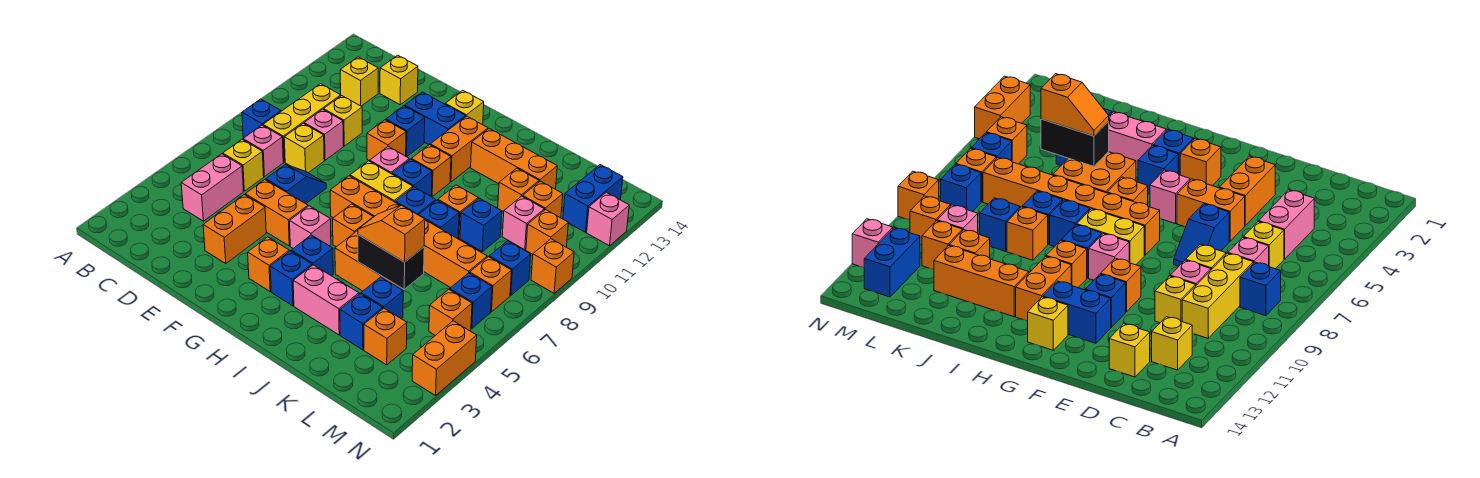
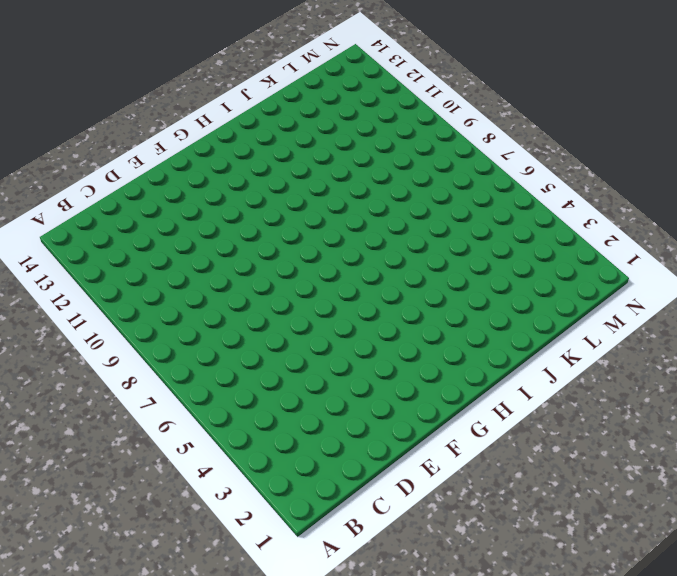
none -> blue 1x1 brick [242,99,281,138]
none -> pink 1x2 brick [181,154,243,221]
none -> yellow 1x1 brick [223,140,264,191]
none -> pink 1x1 brick [243,125,283,177]

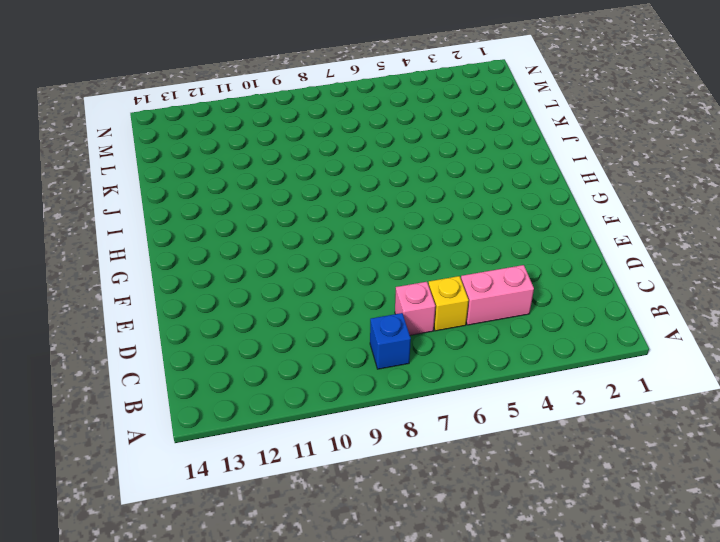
none -> yellow 1x3 brick [263,84,341,162]
none -> yellow 1x1 brick [340,57,378,106]
none -> yellow 1x1 brick [284,123,324,173]
none -> pink 1x1 brick [304,109,343,160]

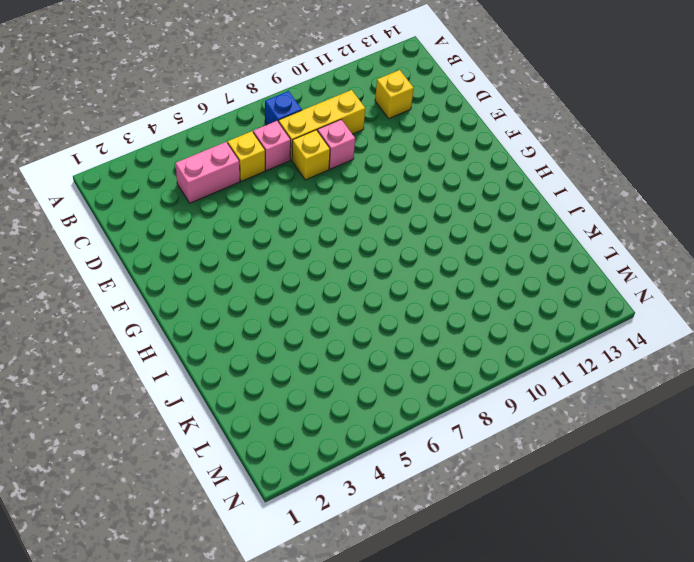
none -> yellow 1x1 brick [324,96,362,146]
none -> yellow 1x1 brick [380,55,418,105]
none -> orange 1x2 brick [203,195,266,264]
none -> orange 1x2 brick [245,180,308,246]

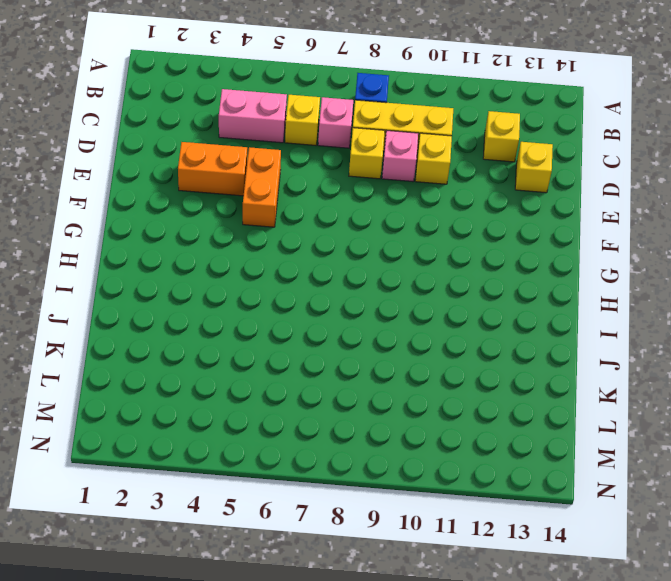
none -> blue 1x2 slope [266,164,326,204]
none -> orange 1x1 brick [367,120,406,161]
none -> blue 1x1 brick [386,106,425,157]
none -> blue 1x2 brick [405,92,466,145]

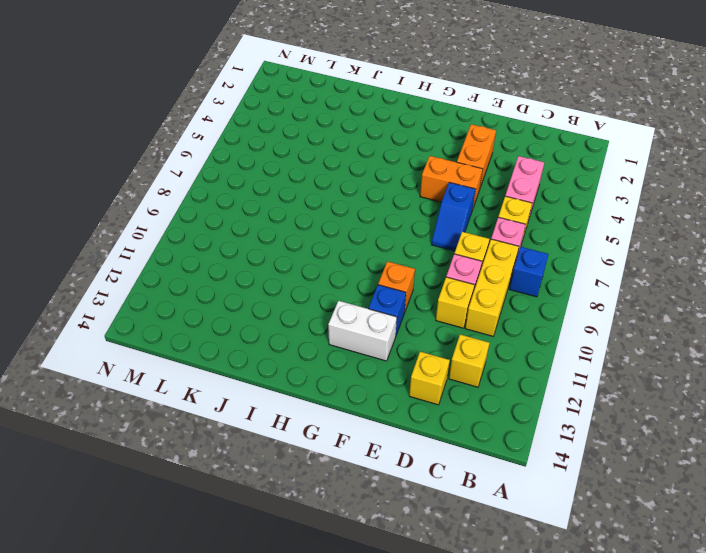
white 1x2 brick [328,301,397,361] -> blue 1x2 brick [405,92,466,145]
none -> orange 1x1 brick [248,237,289,291]
none -> pink 1x1 brick [290,206,331,248]
none -> orange 1x6 brick [330,176,487,288]
none -> yellow 1x2 brick [350,161,413,202]

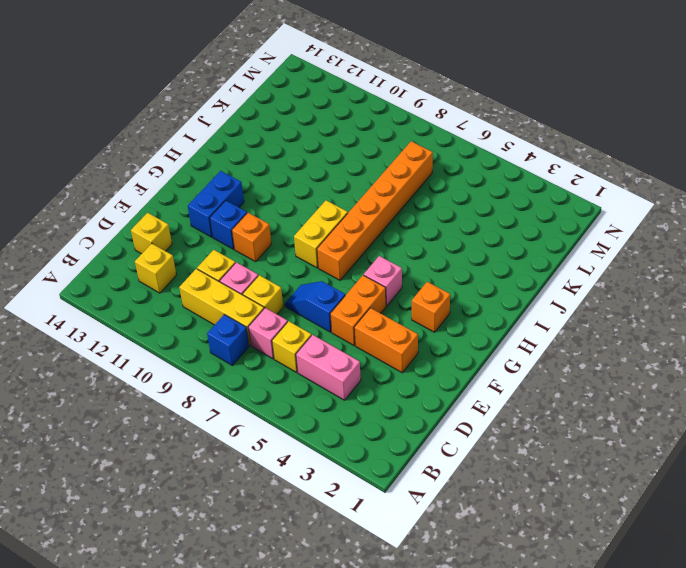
none -> pink 1x1 brick [370,147,409,174]
none -> yellow 1x1 brick [445,90,484,125]
none -> blue 1x1 brick [270,251,312,306]
none -> blue 1x1 brick [291,235,333,276]

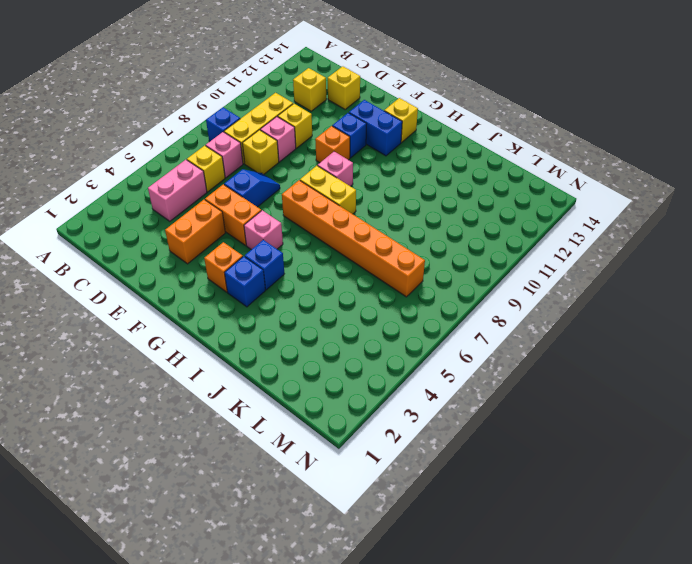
none -> orange 1x1 brick [333,204,373,247]
none -> blue 1x1 brick [392,159,432,196]
none -> orange 1x1 brick [411,145,451,196]
none -> orange 1x2 brick [430,116,488,182]

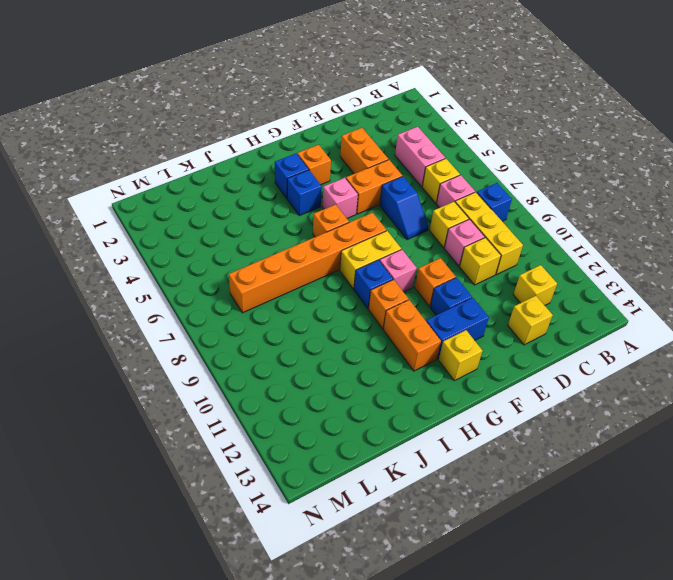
none -> pink 1x2 brick [293,265,359,335]
none -> orange 2x2 brick [335,231,399,291]
none -> blue 1x1 brick [395,187,436,215]
none -> orange 1x3 brick [471,129,557,189]

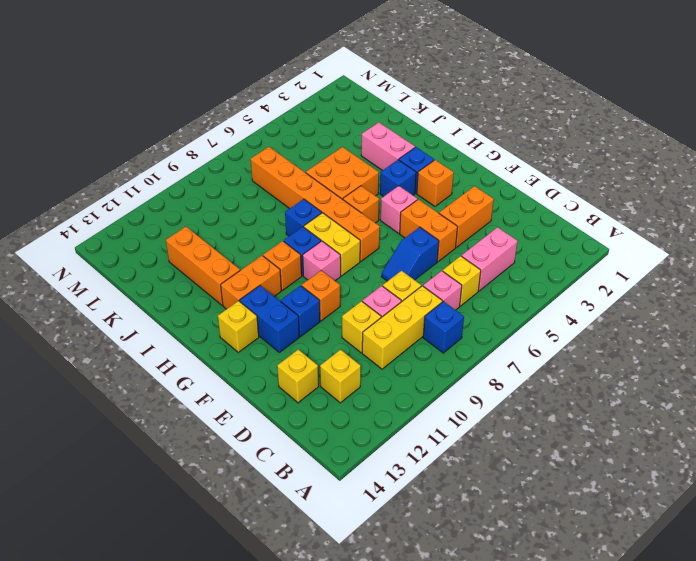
none -> blue 1x1 brick [419,200,459,239]
none -> orange 1x1 brick [438,185,478,238]
none -> blue 1x1 brick [340,294,383,350]
none -> blue 1x1 brick [361,277,403,318]

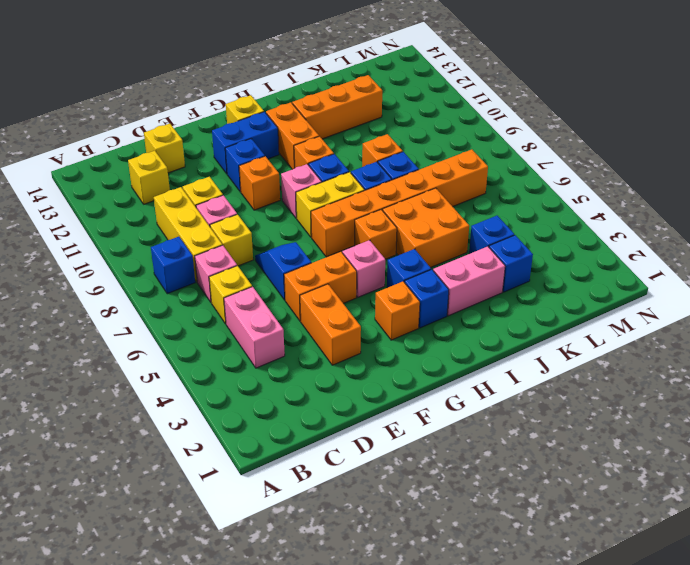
none -> blue 1x1 brick [460,198,502,252]
none -> orange 1x1 brick [498,168,539,212]
none -> orange 1x1 brick [364,308,407,365]
none -> pink 1x1 brick [502,196,544,250]

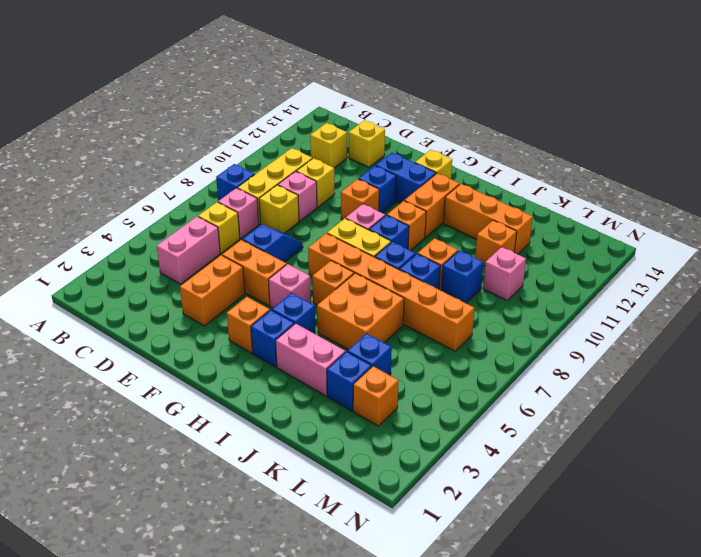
none -> orange 1x1 brick [523,181,563,218]
none -> orange 1x1 brick [429,290,472,336]
none -> blue 1x1 brick [449,273,492,329]
none -> orange 1x1 brick [470,257,512,312]

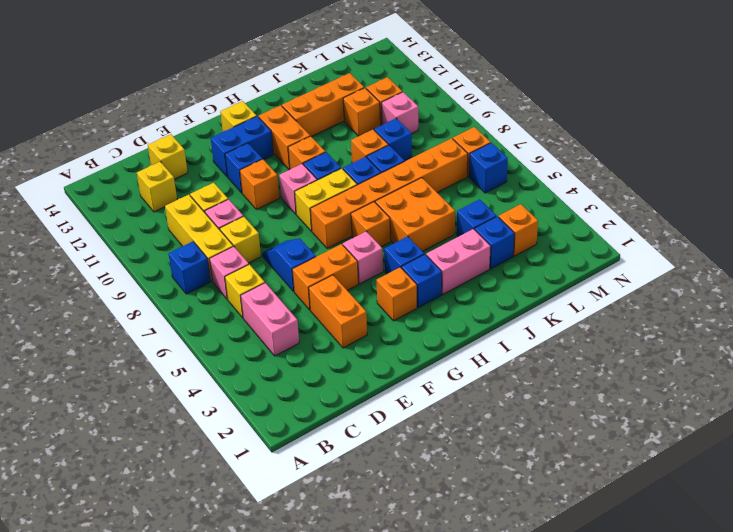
none -> orange 1x1 brick [429,290,472,336]
none -> blue 1x1 brick [489,241,531,295]
none -> orange 1x1 brick [526,210,568,254]
none -> blue 1x2 brick [563,165,623,232]

